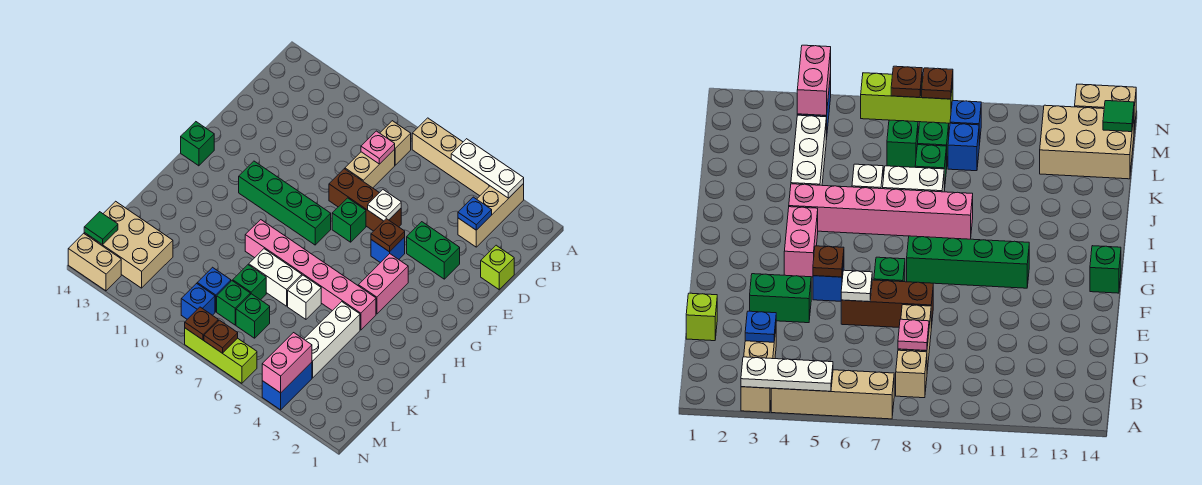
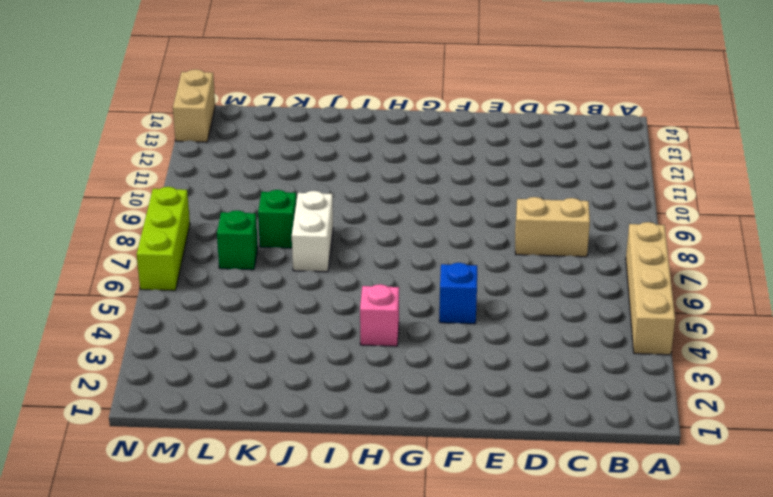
pink 1x1 brick [360,284,399,346] -> pink 1x2 brick [358,254,408,314]
none -> tan 1x3 brick [458,184,524,247]
none -> tan 1x1 brick [380,121,411,165]
none -> lime 1x1 brick [481,245,514,290]
none -> green 1x2 brick [407,222,460,279]

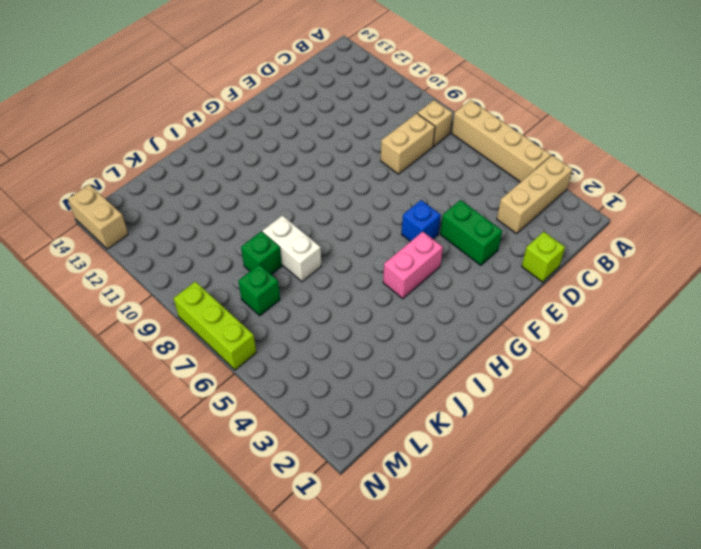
none -> brown 1x3 brick [329,169,401,231]
none -> green 1x1 brick [332,198,366,242]
none -> green 1x4 brick [239,161,331,245]
none -> green 1x1 brick [181,122,214,166]

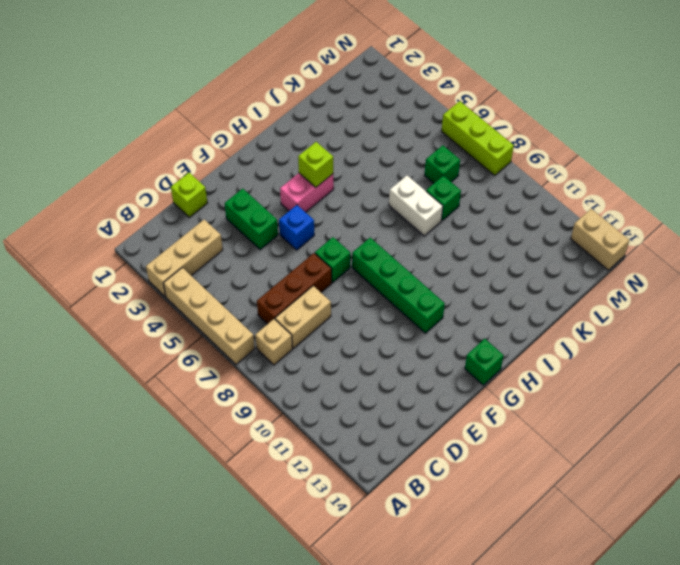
brown 1x3 brick [257,253,332,324] -> brown 1x3 brick turned to [329,169,401,231]
lime 1x1 brick [298,142,333,187] -> none
none -> pink 1x6 brick [245,220,376,330]
none -> white 1x3 brick [304,302,360,378]
none -> white 1x1 brick [288,275,321,319]
none -> green 1x1 brick [217,281,250,325]

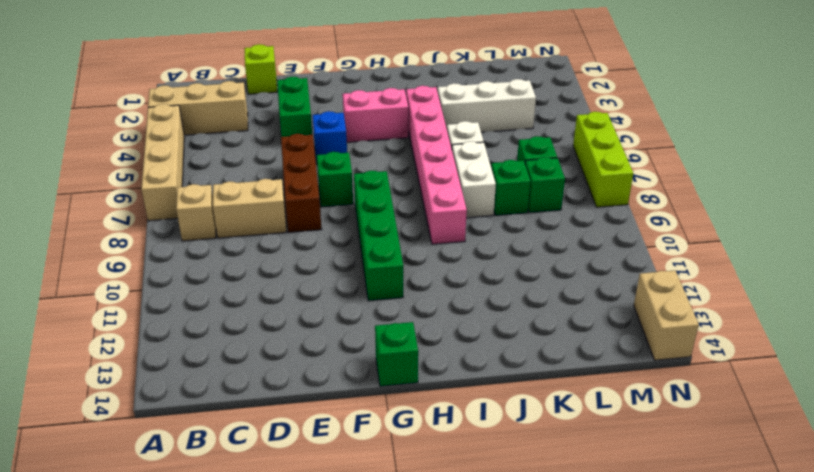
none -> blue 1x1 brick [197,267,231,312]
none -> tan 2x3 brick [84,201,173,288]
none -> blue 1x2 brick [262,362,312,410]
none -> blue 1x1 brick [181,284,215,319]

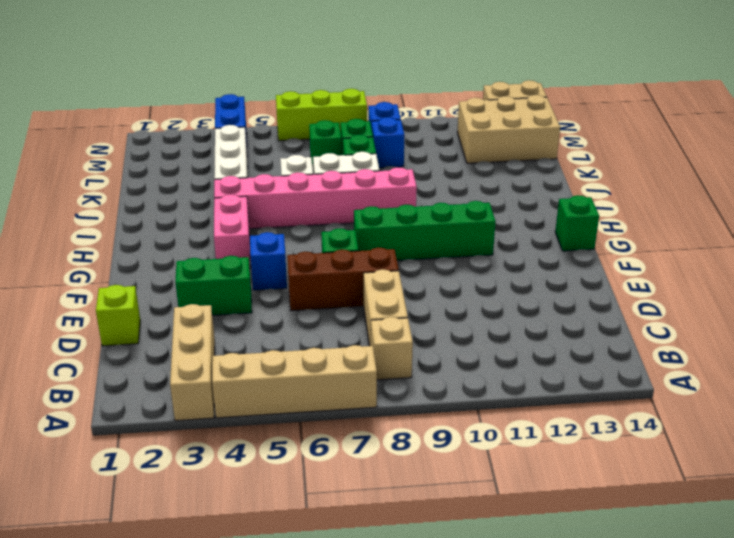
none -> white 1x3 plate [451,139,524,198]
none -> blue 1x1 plate [458,197,492,230]
none -> pink 1x1 plate [361,131,395,164]
none -> white 1x1 plate [368,190,401,221]

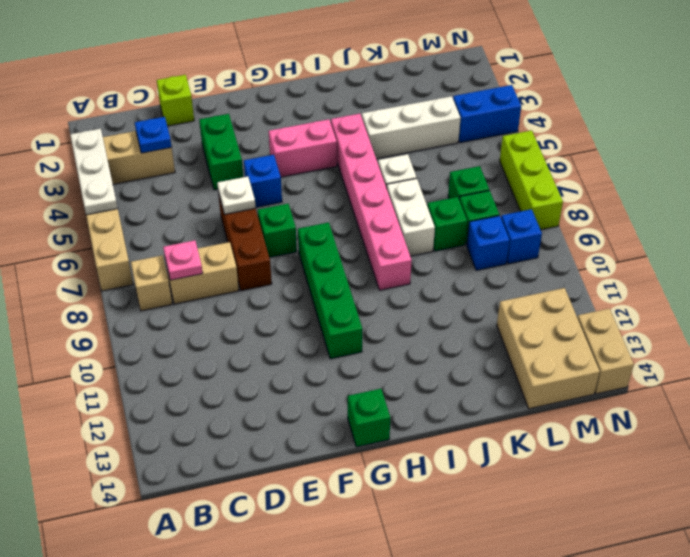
none -> brown 1x1 plate [371,219,405,252]
none -> pink 1x2 brick [262,333,312,393]
none -> green 1x1 tile [84,212,118,245]
none -> brown 1x1 plate [204,320,238,353]

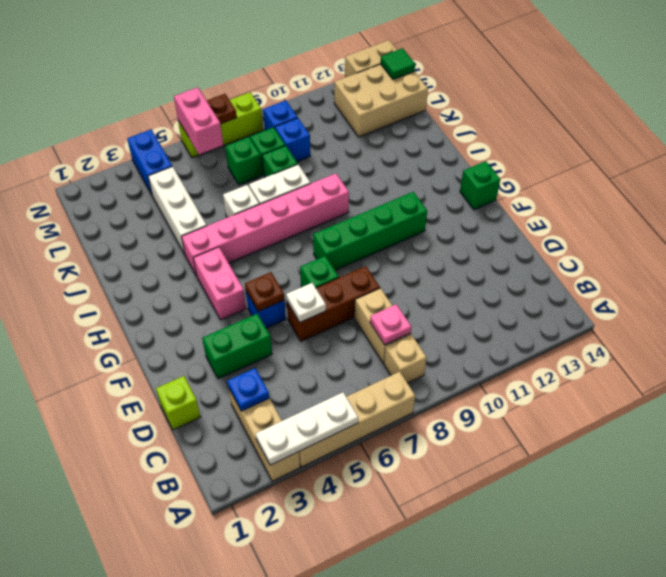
pink 1x2 brick [174,87,223,155] -> pink 1x2 brick moved to [262,333,312,393]
none -> brown 1x1 plate [185,307,218,340]

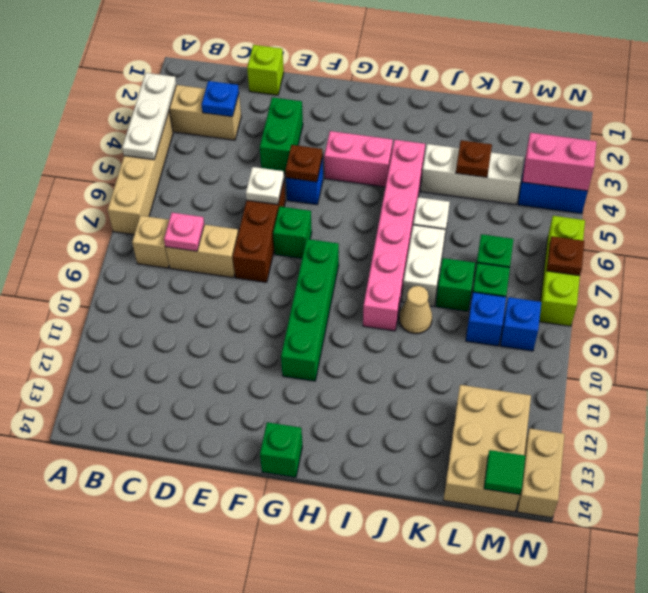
tan 1x1 cone [399,286,432,334] -> none
brown 1x1 plate [456,140,492,177] -> brown 1x1 plate moved to [185,307,218,340]

